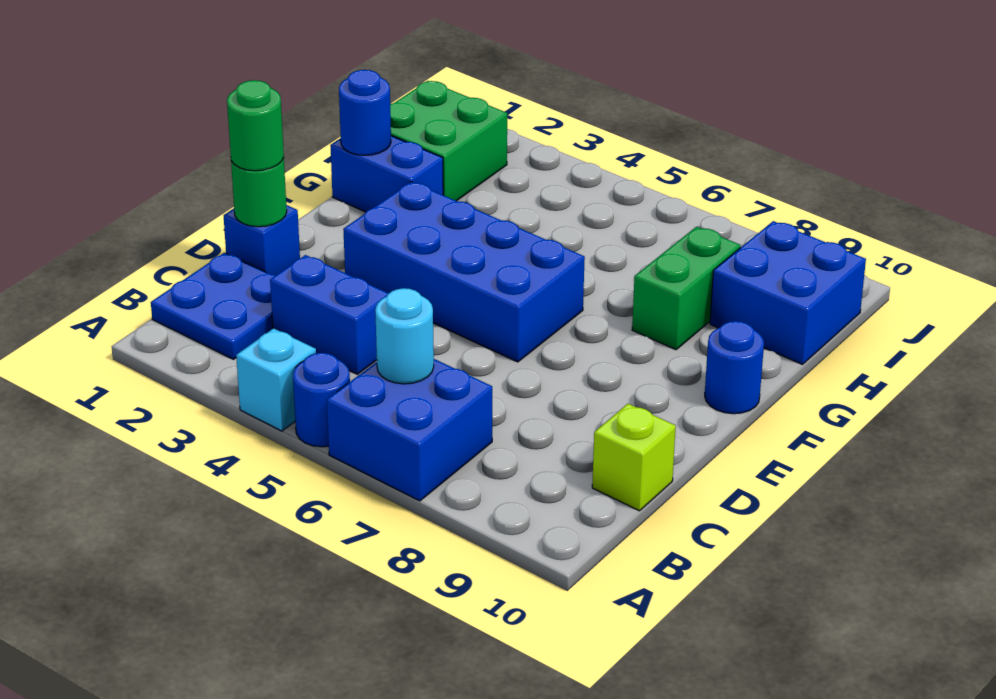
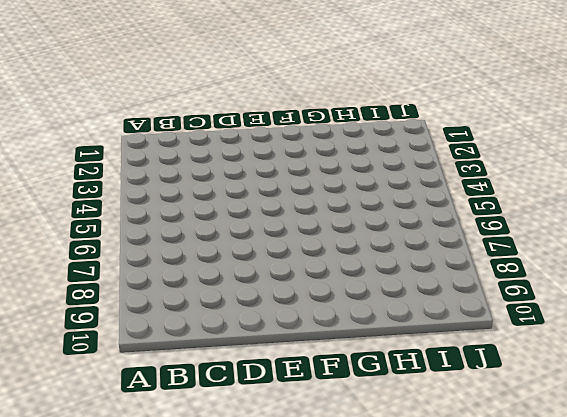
none -> cyan 1x1 brick [236,328,316,431]
none -> blue 1x1 round brick [293,353,350,447]
none -> blue 2x2 brick [327,359,492,501]

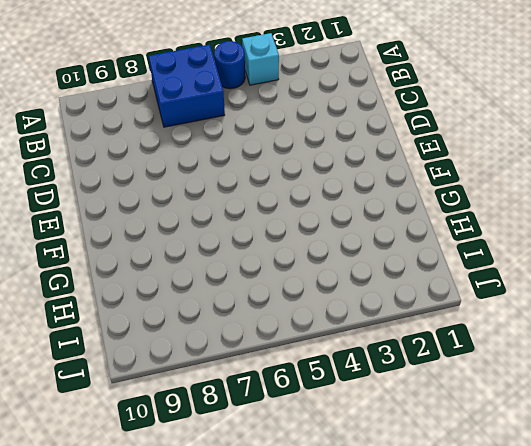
none -> blue 2x2 plate [151,253,276,359]
none -> blue 1x2 brick [270,255,389,374]
none -> lime 1x1 brick [592,404,676,511]

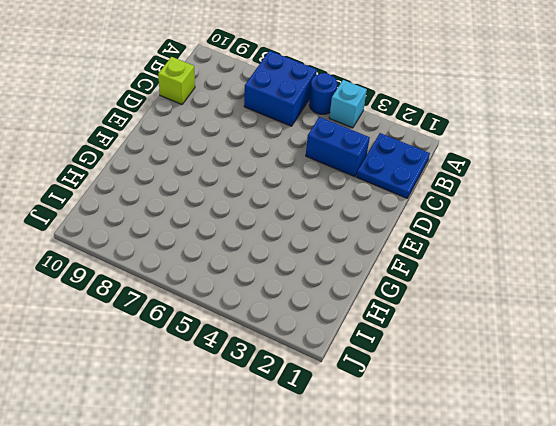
none -> blue 1x1 brick [224,205,300,275]
none -> blue 2x4 brick [343,182,585,362]
none -> blue 1x1 round brick [705,321,764,414]

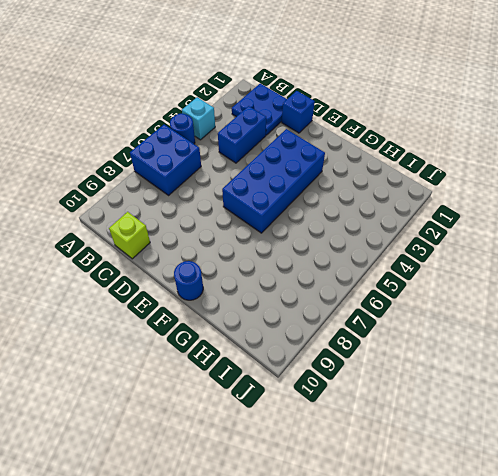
none -> blue 1x2 brick [330,136,443,212]
none -> green 1x2 brick [632,227,741,350]
none -> green 2x2 brick [390,81,507,201]

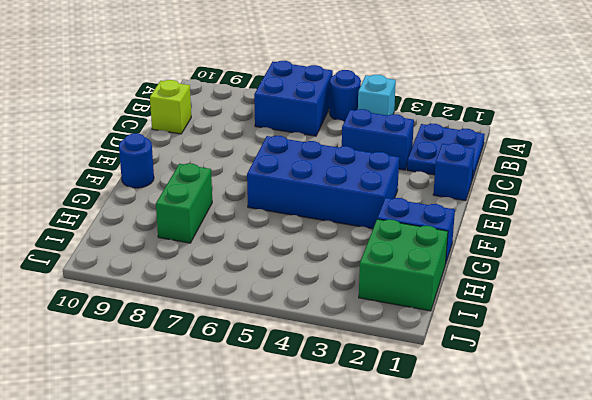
none -> blue 2x2 brick [710,221,866,364]
none -> cyan 1x1 round brick [375,288,434,384]
none -> green 1x1 round brick [231,158,287,227]

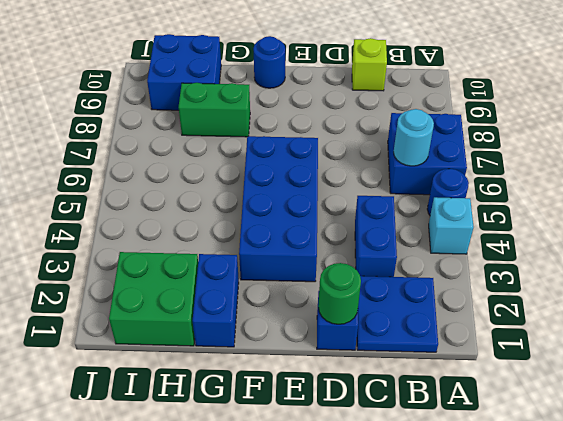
none -> blue 1x1 round brick [339,70,391,155]
none -> green 1x1 round brick [227,80,284,171]

